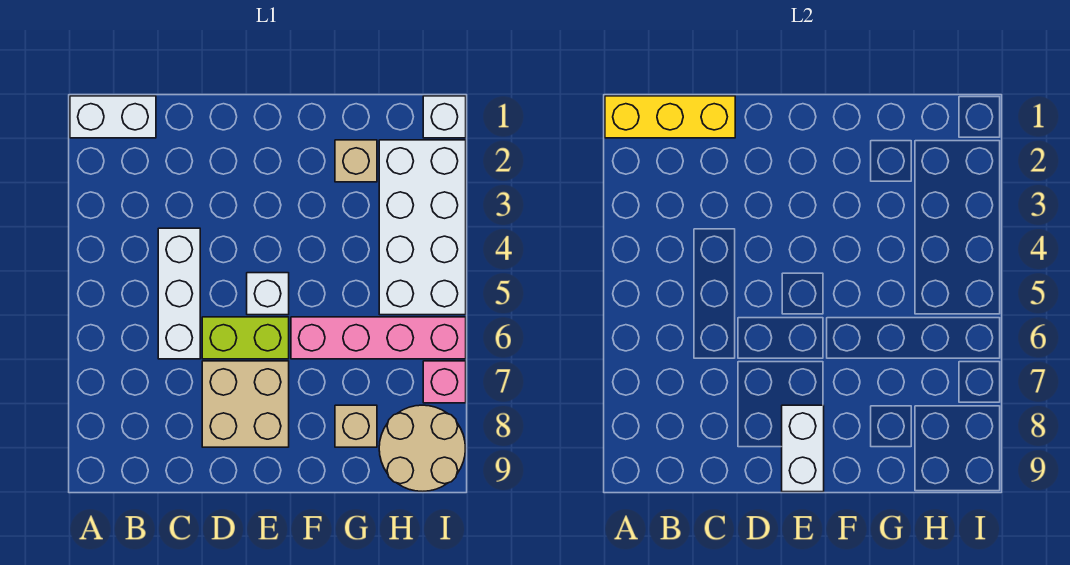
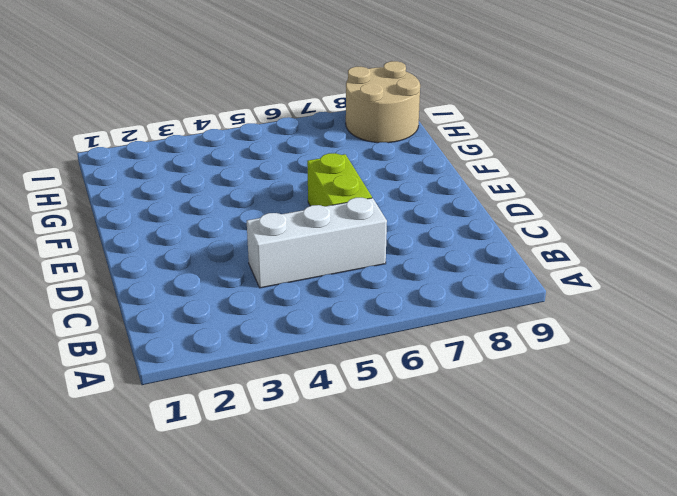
none -> white 1x2 brick [70,96,156,138]
none -> tan 2x2 brick [202,361,289,447]
none -> white 1x1 brick [247,273,289,315]

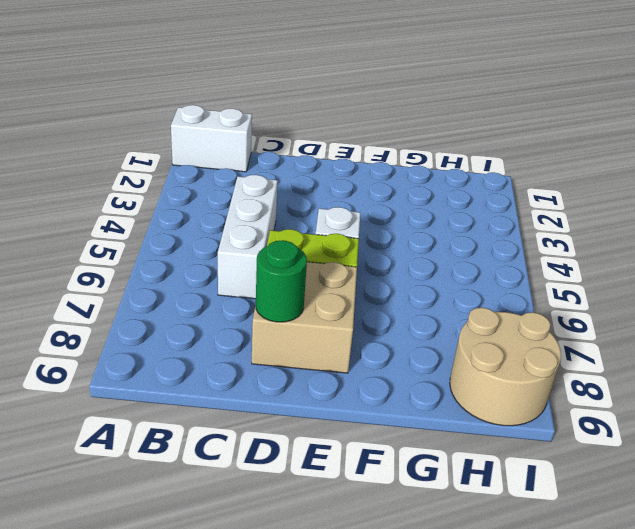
green 1x1 round brick [256,240,307,322] -> none
none -> pink 1x4 brick [291,317,466,359]
none -> tan 1x1 brick [335,140,377,182]
none -> tan 1x1 brick [335,405,377,447]

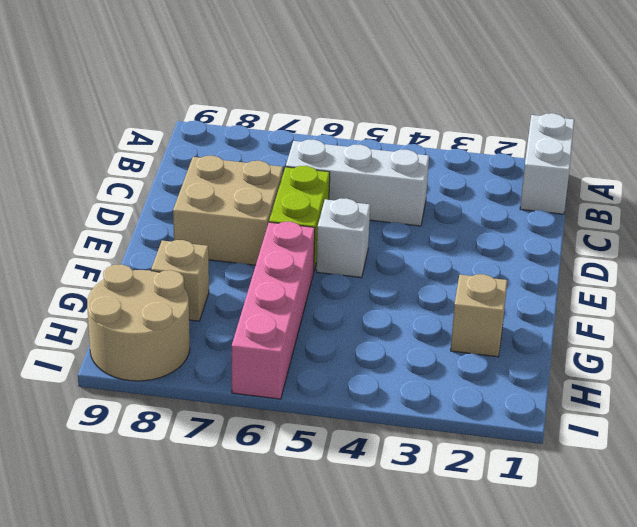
none -> white 2x4 brick [379,140,466,315]
none -> white 1x1 brick [423,96,466,138]
none -> pink 1x1 brick [423,361,466,403]

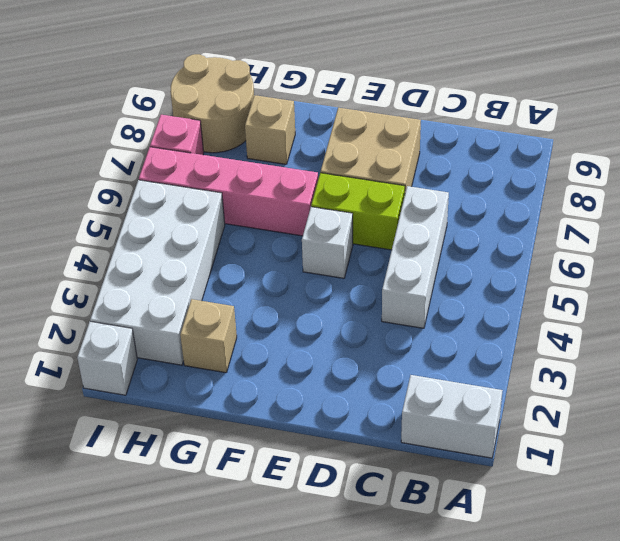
none -> yellow 1x3 brick [605,96,735,138]
none -> white 1x2 brick [782,405,824,492]

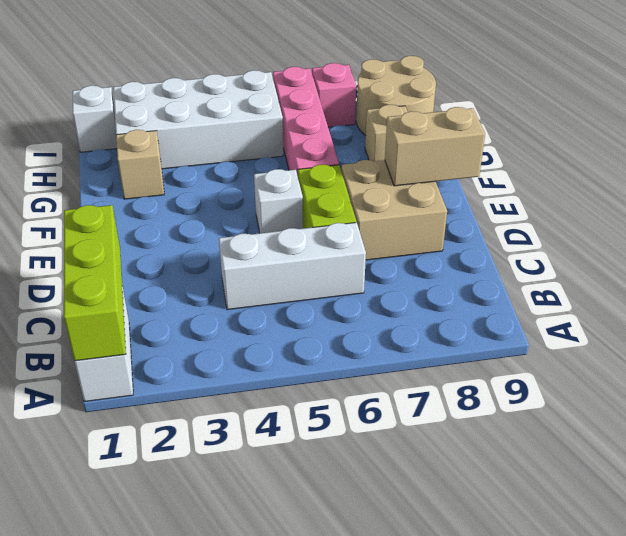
lime 1x3 brick [64,205,126,361] -> yellow 1x3 brick [605,96,735,138]
tan 1x2 brick [385,107,485,186] -> white 1x2 brick [782,405,824,492]

